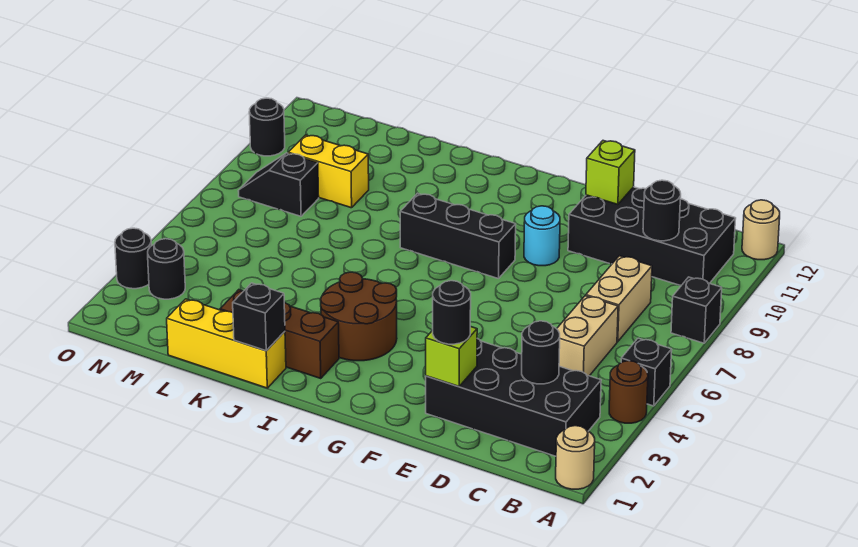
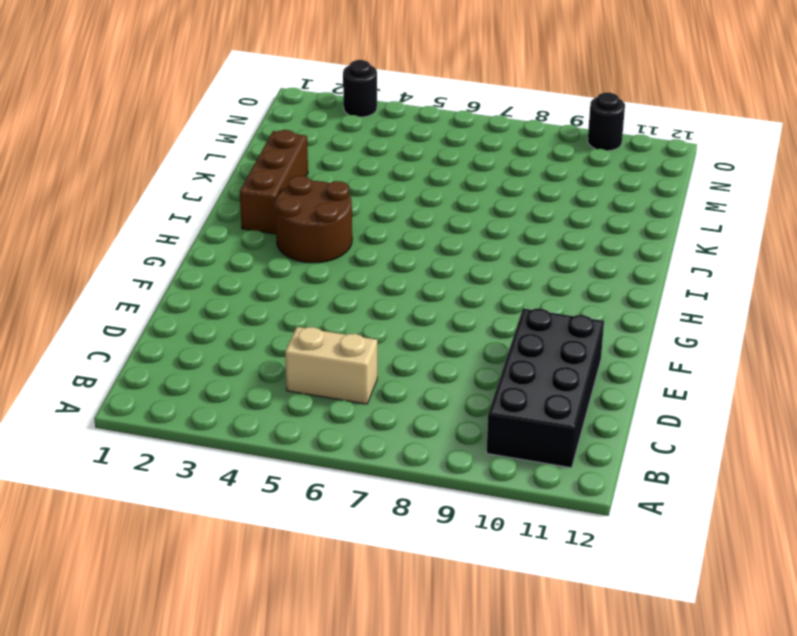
none -> tan 1x1 round brick [556,426,595,489]
none -> brown 1x1 round brick [609,361,648,423]
none -> black 1x1 brick [621,338,672,406]

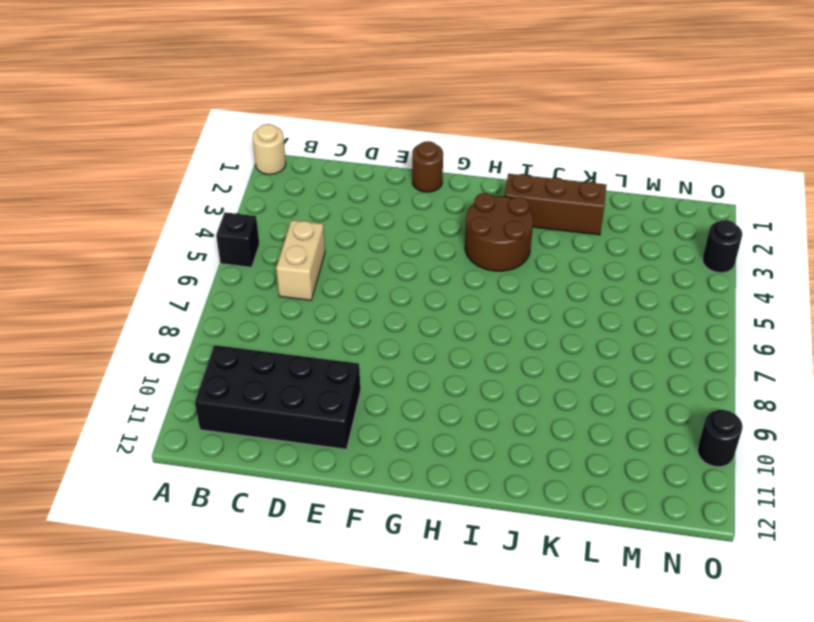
brown 1x1 round brick [412,141,443,192] -> brown 1x1 round brick moved to [609,361,648,423]
none -> black 1x1 brick [671,277,722,343]
none -> tan 1x1 round brick [742,200,780,260]
none -> black 2x4 brick [426,339,601,456]

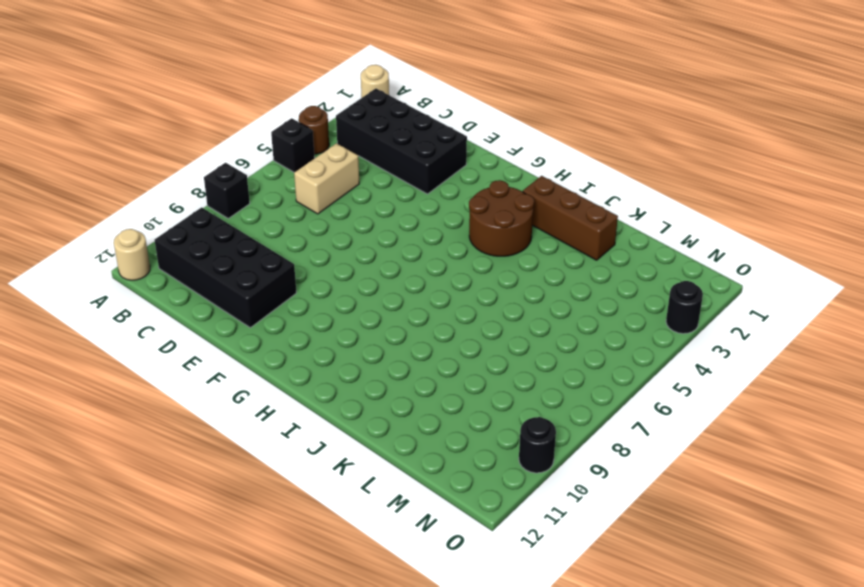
none -> tan 1x2 brick [586,256,652,342]
none -> cyan 1x1 round brick [524,206,560,266]
none -> black 1x3 brick [400,193,516,279]

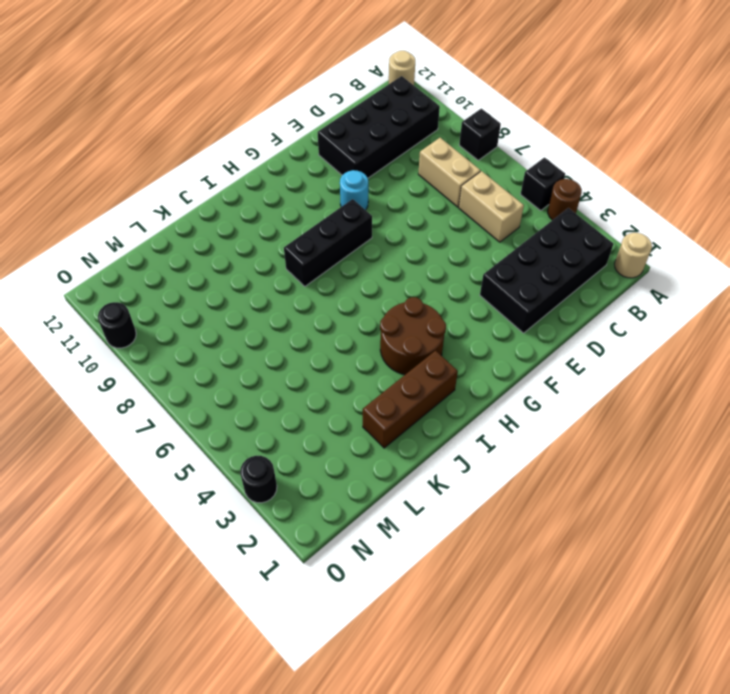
none -> yellow 1x3 brick [167,299,286,388]
none -> yellow 1x2 brick [288,135,369,208]
none -> black 1x2 slope [238,153,319,216]

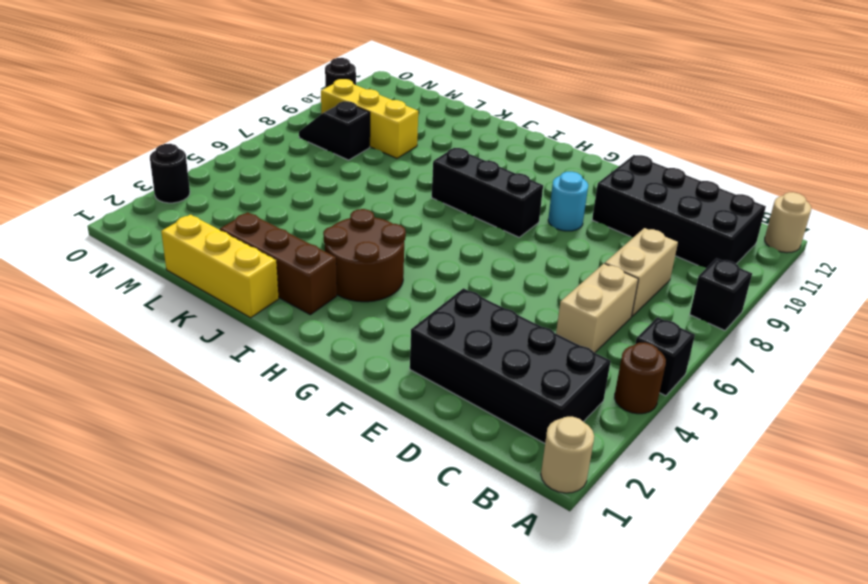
yellow 1x3 brick [321,79,418,158] -> yellow 1x2 brick [288,135,369,208]
none -> black 1x1 round brick [148,239,185,299]
none -> black 1x1 round brick [522,321,560,384]
none -> black 1x1 round brick [643,180,681,241]

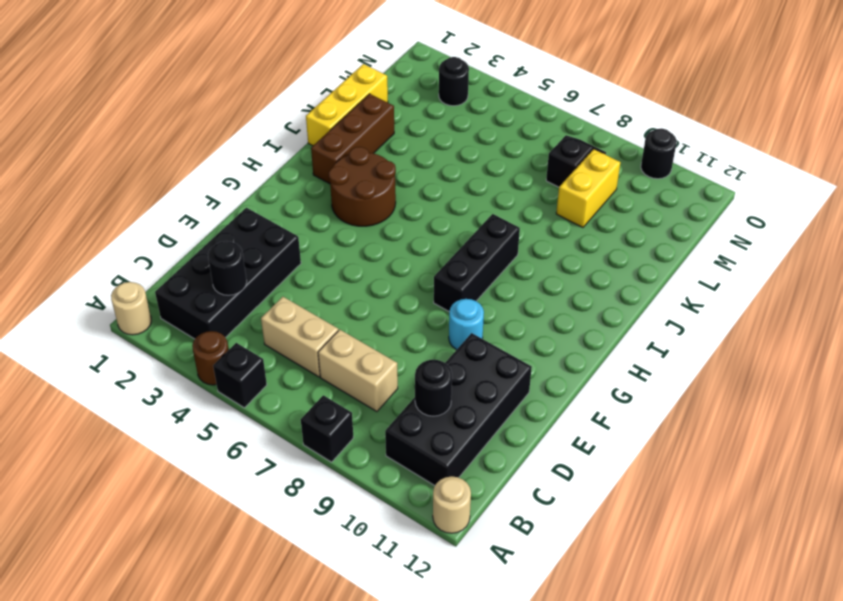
none -> black 1x1 round brick [115,228,151,289]
none -> lime 1x1 brick [426,326,477,387]
none -> lime 1x1 brick [586,141,635,205]

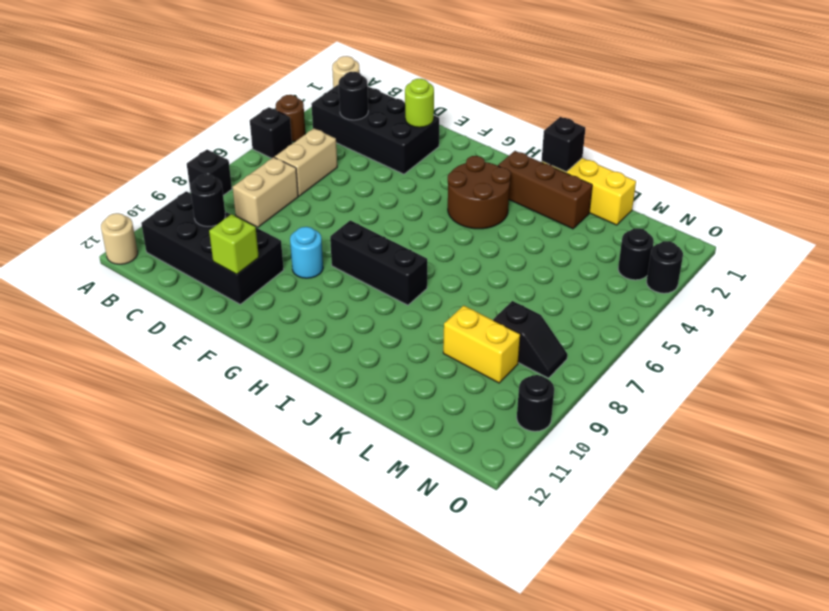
lime 1x1 round brick [405,79,434,127] -> lime 1x1 brick [426,326,477,387]
none -> black 1x1 round brick [433,281,471,344]

